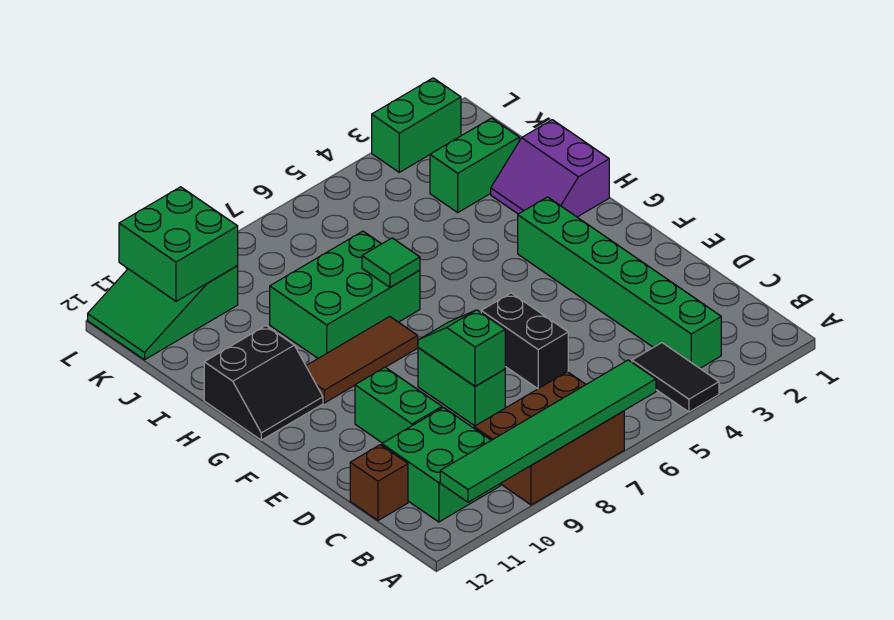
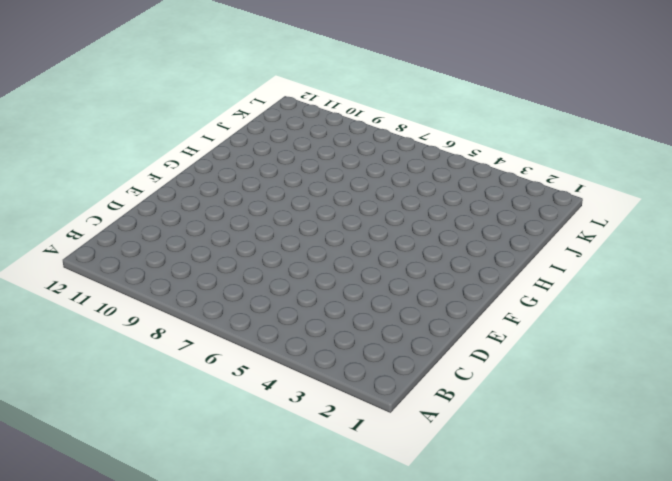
none -> black 1x2 tile [632,343,719,412]
none -> brown 2x3 brick [474,372,624,505]
none -> green 1x6 brick [518,197,721,368]

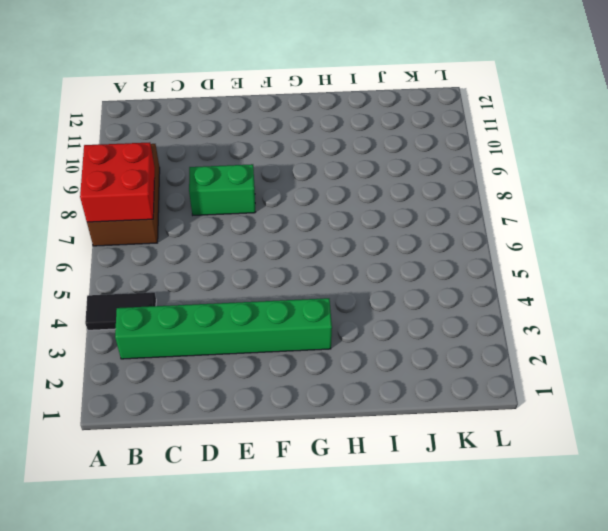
red 2x2 brick [80,142,155,222] -> green 1x6 tile [440,360,656,502]
none -> green 2x2 brick [382,407,500,522]
none -> brown 1x1 brick [350,445,408,520]
none -> black 1x2 brick [481,293,568,389]

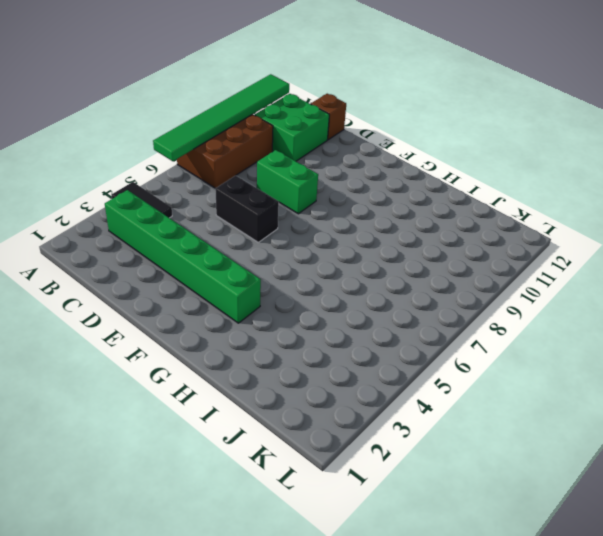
none -> green 1x2 brick [355,367,442,443]
none -> brown 1x3 tile [306,316,418,403]
none -> black 2x2 slope [204,326,323,440]

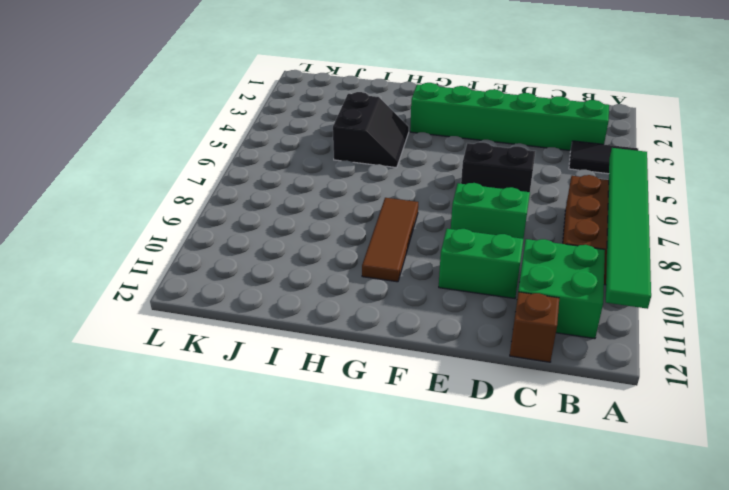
black 2x2 slope [333,92,409,168] -> black 2x2 slope moved to [204,326,323,440]
none -> purple 2x2 slope [491,120,609,217]
none -> green 2x3 brick [270,231,420,358]
none -> green 1x2 brick [430,118,519,212]

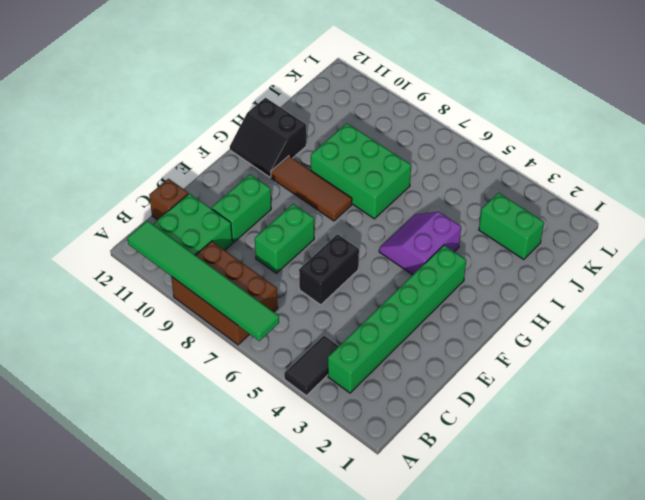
purple 2x2 slope [379,212,461,275] -> purple 2x2 slope moved to [491,120,609,217]
none -> green 2x3 slope [88,266,238,360]
none -> green 1x2 brick [372,78,461,172]
none -> green 1x2 slope [418,310,505,386]

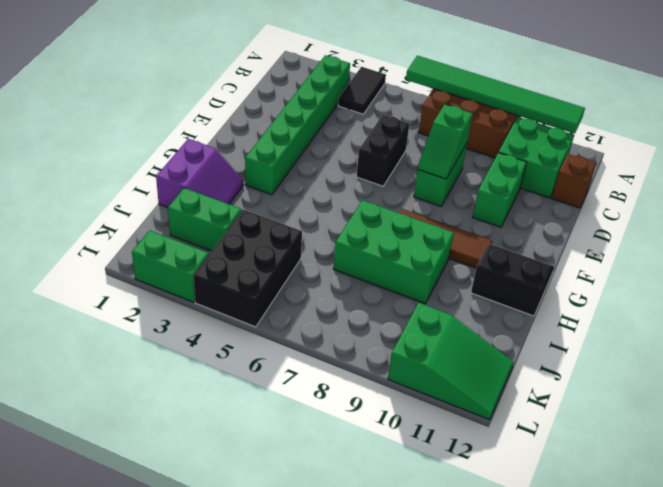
black 2x3 brick [194,210,302,327] -> none
none -> green 1x1 tile [362,238,420,287]
none -> green 2x2 brick [119,187,238,301]

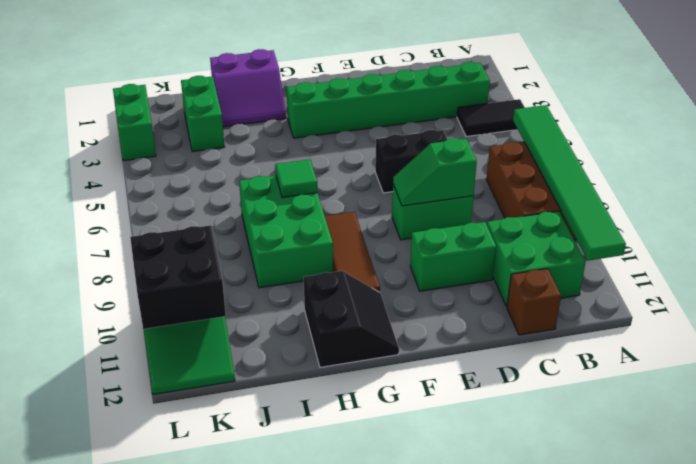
black 2x2 brick [130,225,226,329] -> green 2x2 brick [119,187,238,301]

